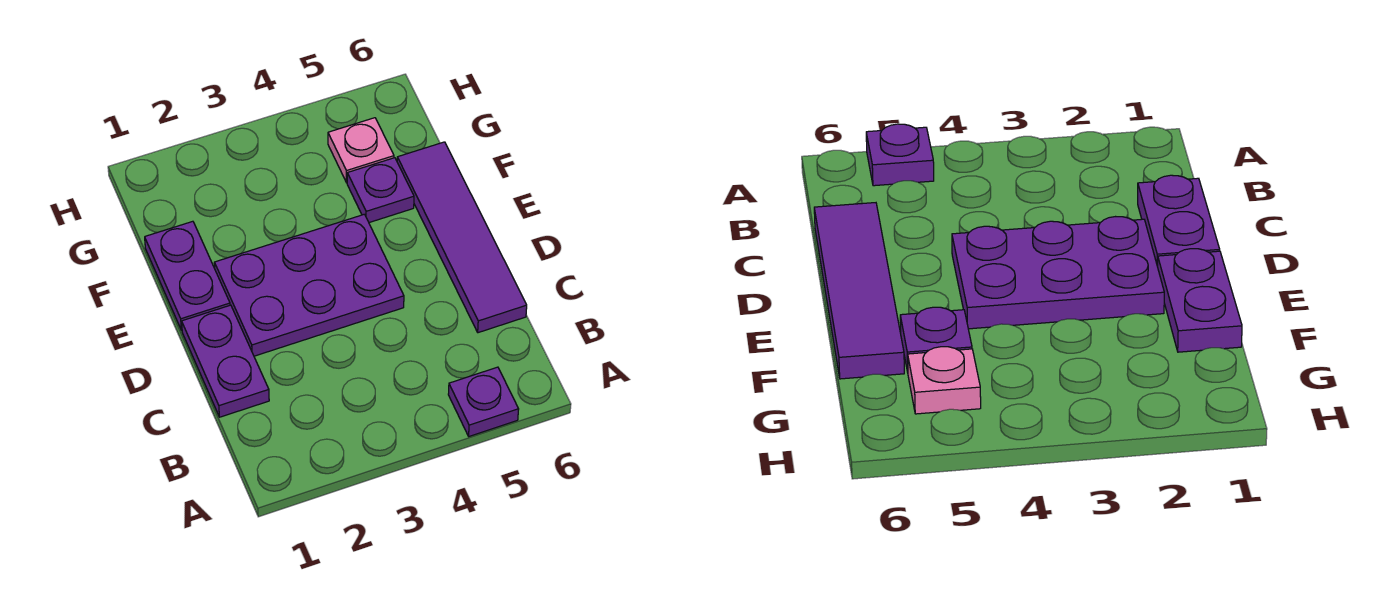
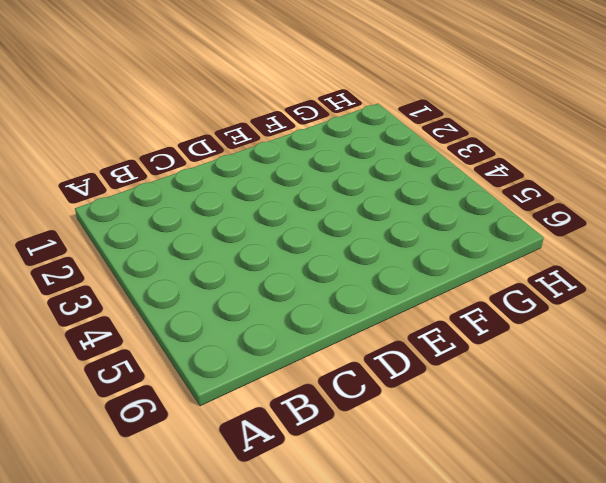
none -> purple 1x1 plate [448,367,519,436]
none -> purple 1x2 plate [182,305,269,417]

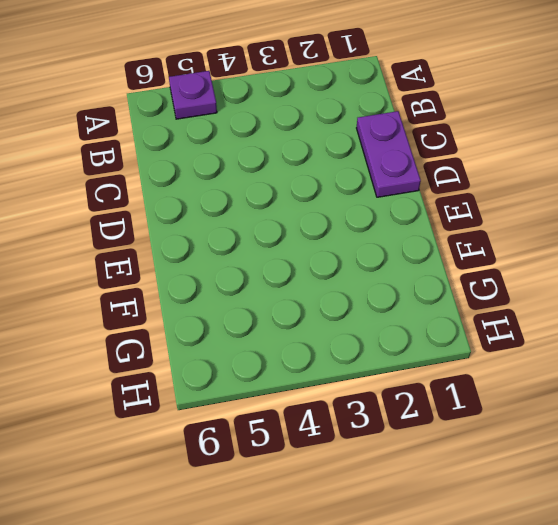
none -> purple 1x4 tile [397,142,527,333]
none -> purple 2x3 plate [214,214,404,356]

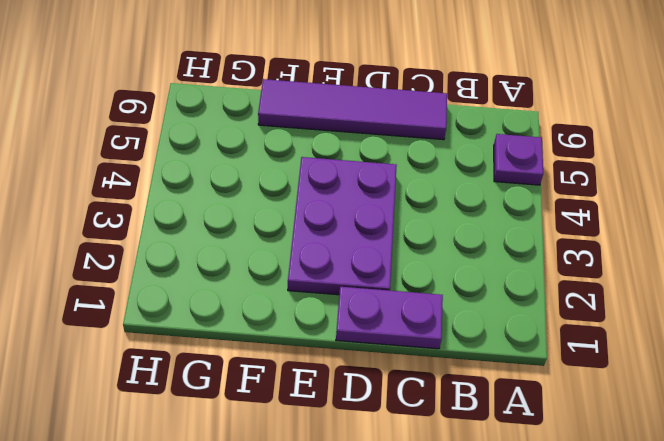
none -> purple 1x2 plate [145,221,230,330]
none -> purple 1x1 plate [347,158,414,223]

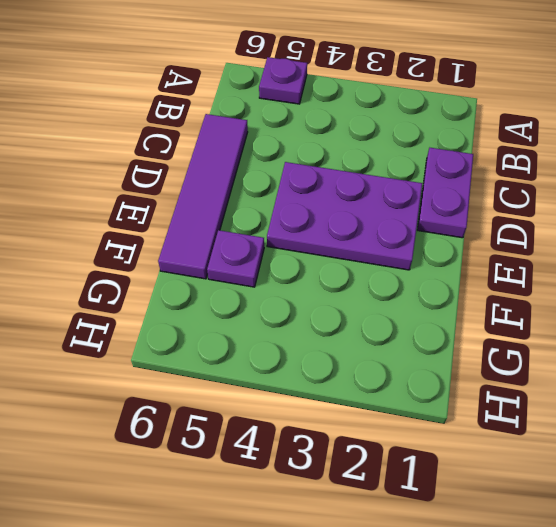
none -> purple 1x2 plate [145,221,230,330]
none -> pink 1x1 plate [328,118,394,183]

